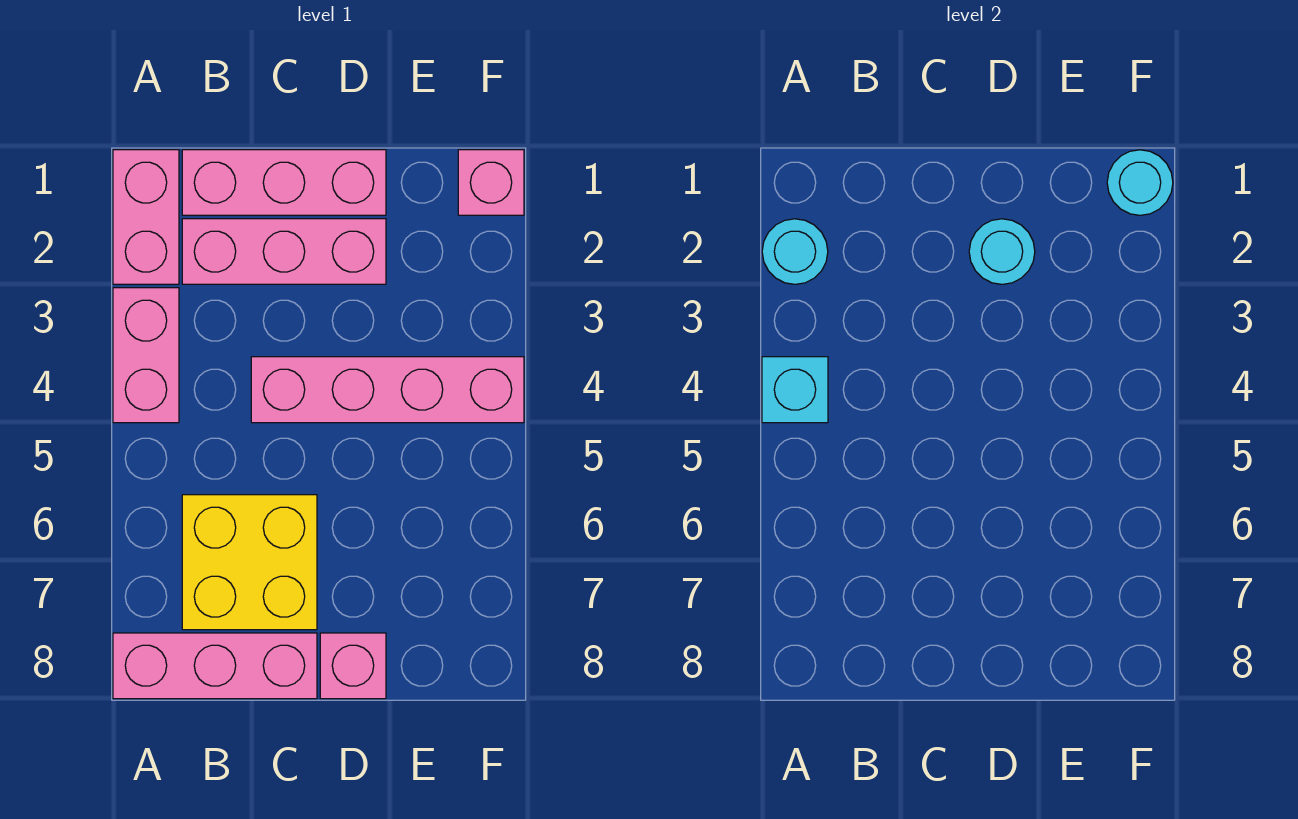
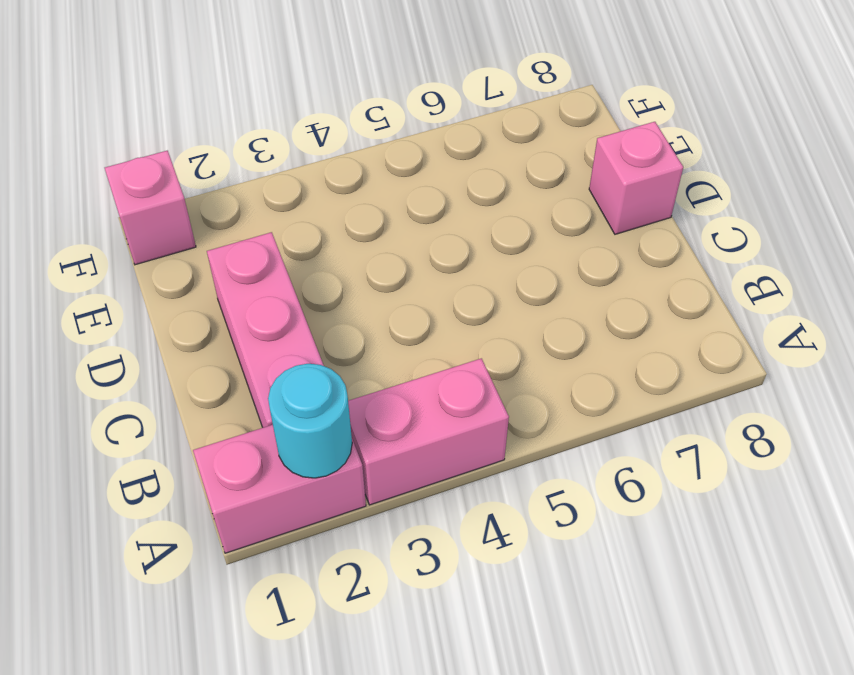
none -> pink 1x3 brick [113,633,317,699]
none -> pink 1x3 brick [182,150,386,215]
none -> yellow 2x2 brick [182,495,317,630]

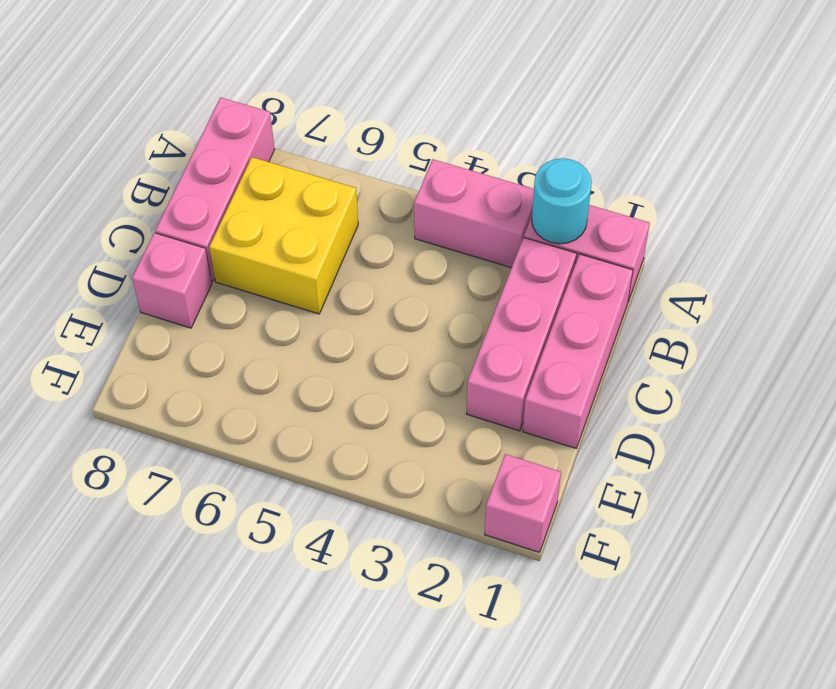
none -> pink 1x4 brick [251,357,524,423]
none -> cyan 1x1 brick [762,357,828,423]
none -> cyan 1x1 round brick [969,219,1035,284]

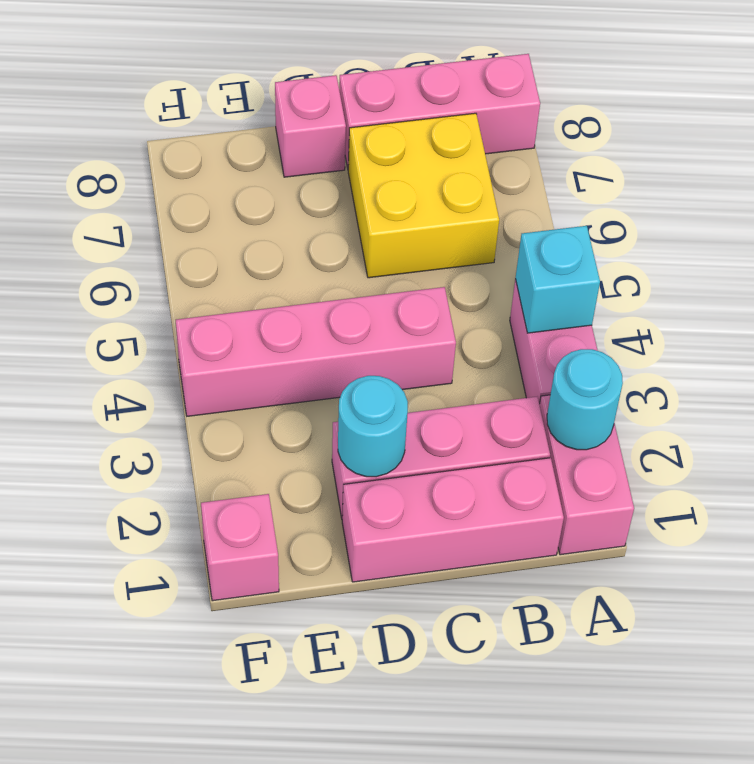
none -> cyan 1x1 round brick [1107,150,1173,215]

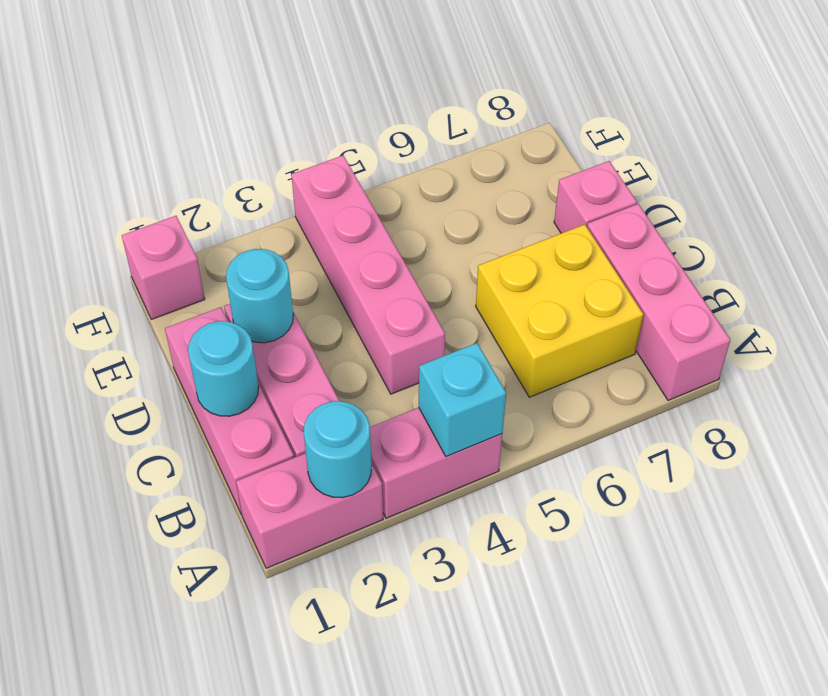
cyan 1x1 round brick [188,321,259,416] -> cyan 1x1 round brick moved to [1107,150,1173,215]

